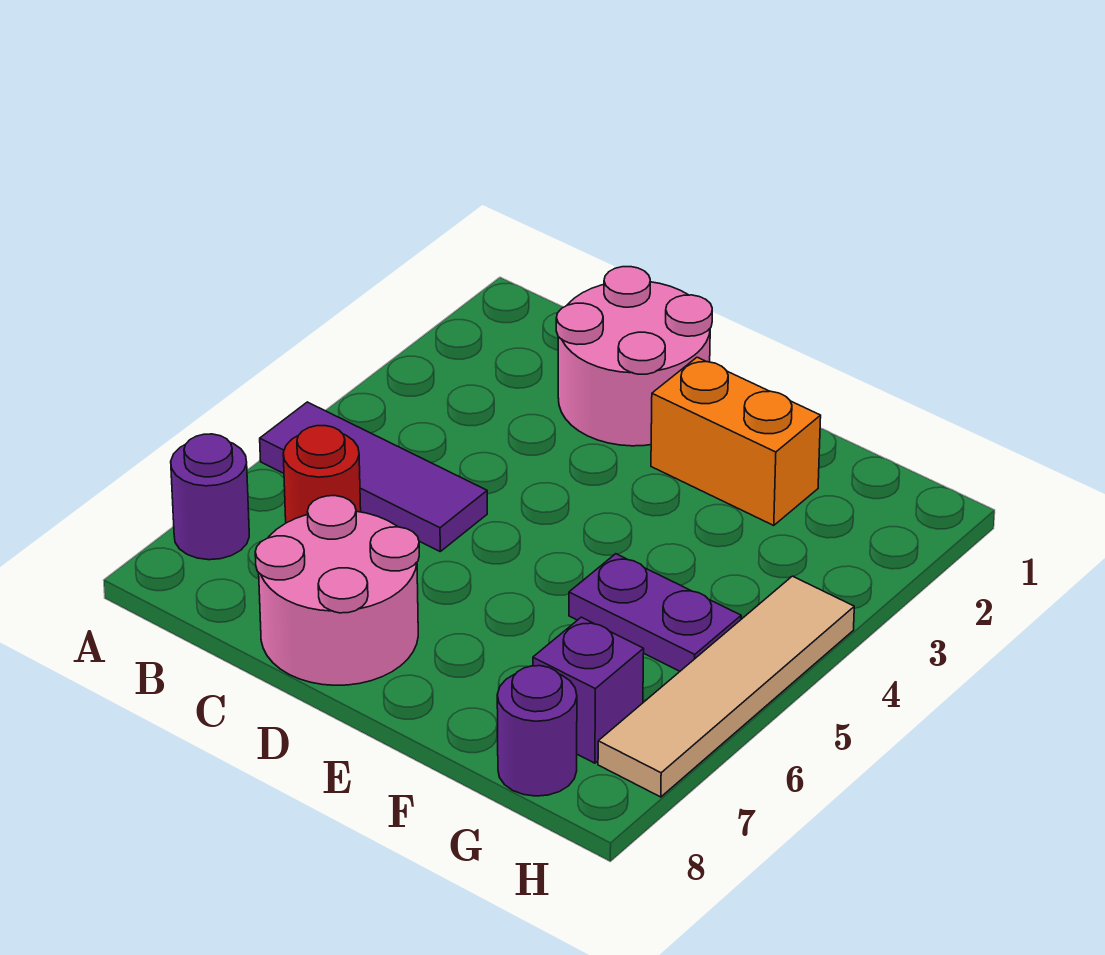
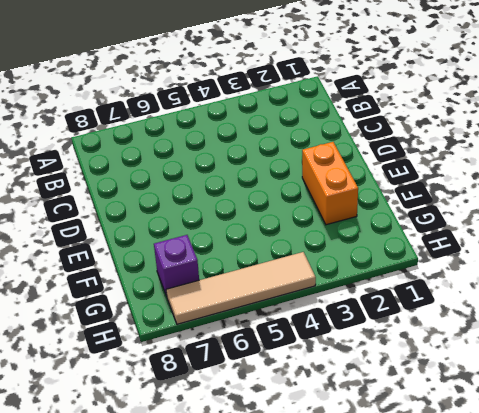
none -> purple 1x3 tile [260,402,487,551]
none -> purple 1x1 round brick [171,434,249,560]

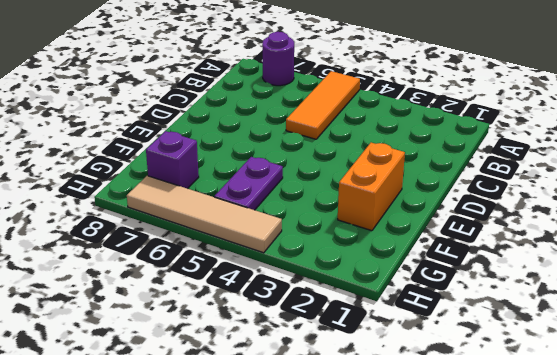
orange 1x3 tile [286,71,360,139] -> purple 1x3 tile [260,402,487,551]
none -> red 1x1 round brick [283,426,361,523]
none -> pink 2x2 round brick [556,267,712,446]

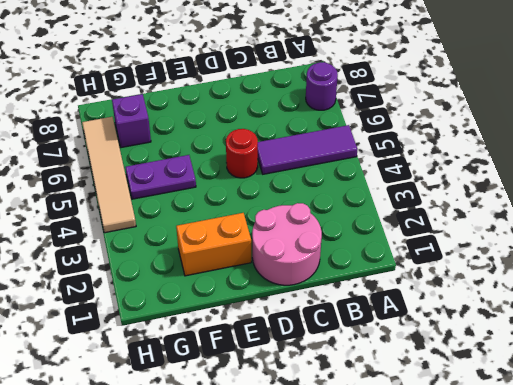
red 1x1 round brick [226,129,258,178] -> red 1x1 round brick moved to [283,426,361,523]
none -> pink 2x2 round brick [255,496,419,685]
none -> purple 1x1 round brick [497,666,577,796]

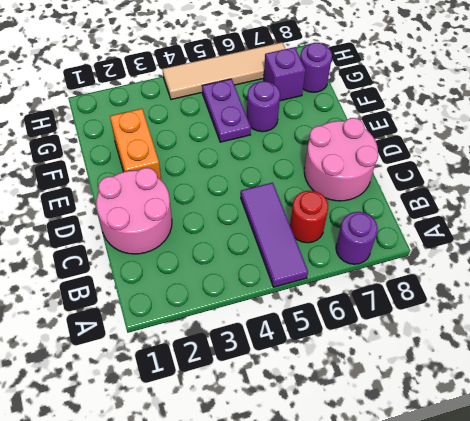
purple 1x1 round brick [247,81,280,132] -> none

